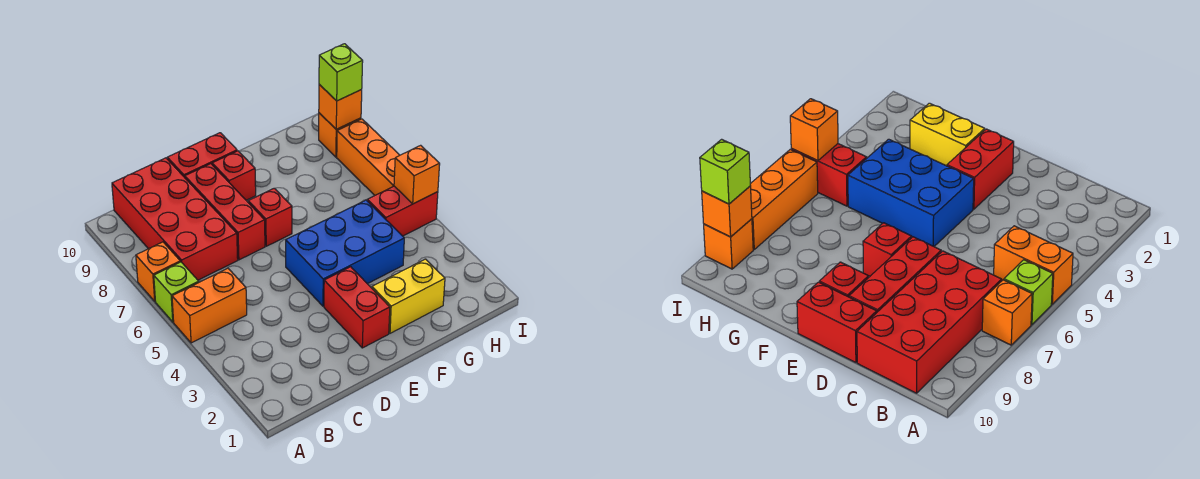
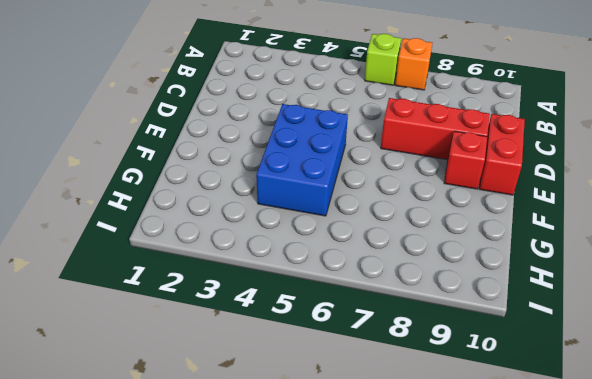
none -> orange 1x2 brick [172,268,247,343]
none -> red 2x4 brick [112,158,238,280]
none -> red 1x2 brick [324,267,390,348]

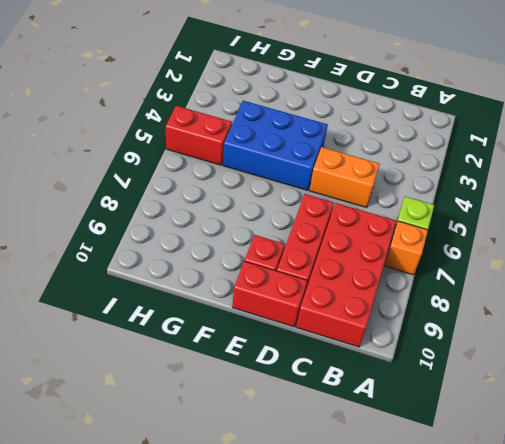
orange 1x2 brick [309,147,379,208] -> orange 1x2 brick moved to [172,268,247,343]
none -> red 1x2 brick [324,267,390,348]
none -> red 1x1 brick [248,188,292,246]
none -> yellow 1x2 brick [372,259,445,333]

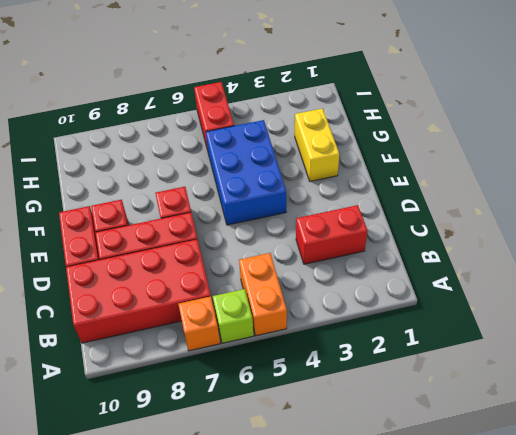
red 1x2 brick [296,205,367,264] -> red 1x2 brick moved to [324,267,390,348]
none -> orange 1x3 brick [337,119,400,195]
none -> orange 1x1 brick [319,113,361,157]
none -> orange 1x1 brick [394,145,440,204]

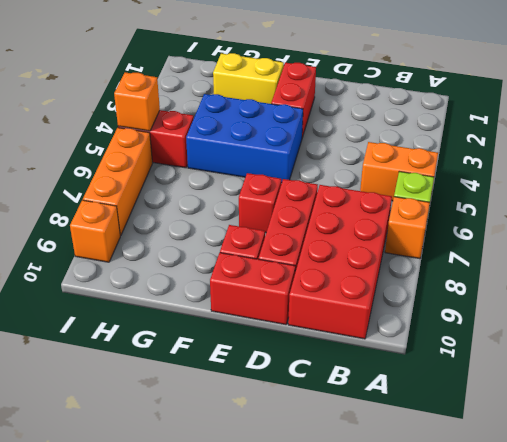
none -> orange 1x1 brick [319,85,362,129]
none -> lime 1x1 brick [319,44,363,101]

